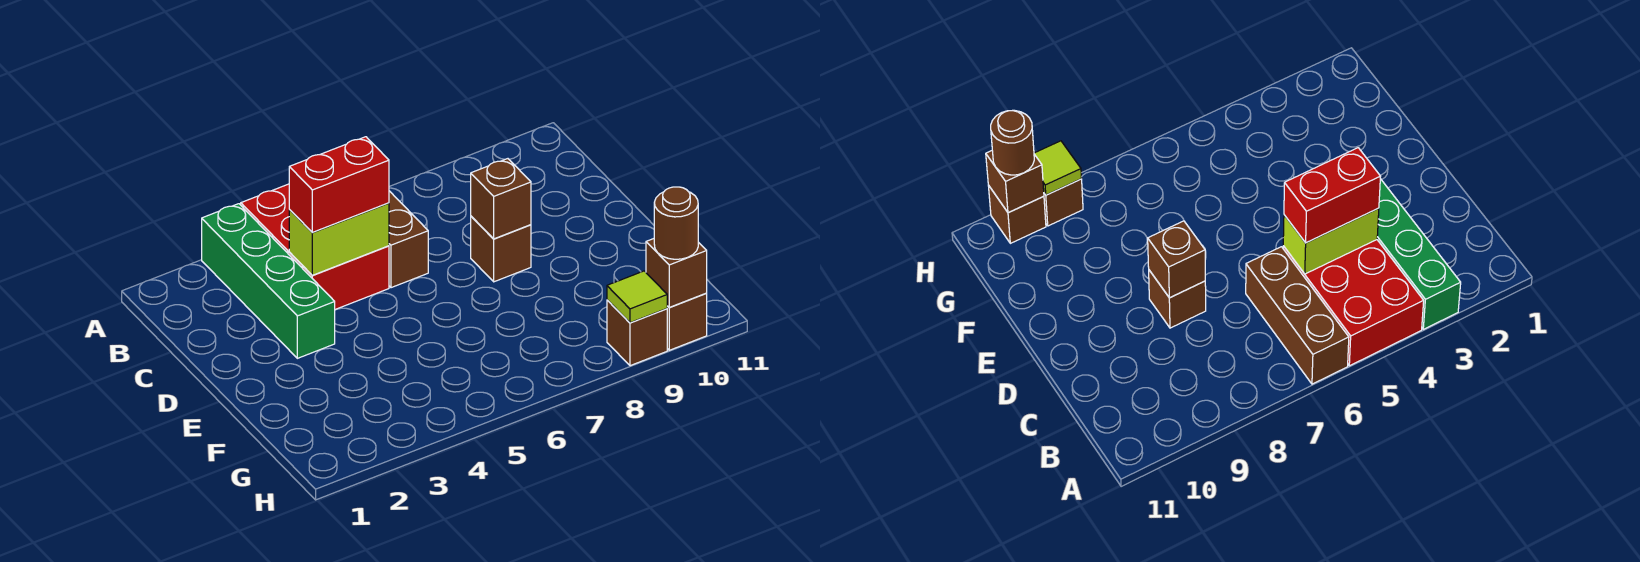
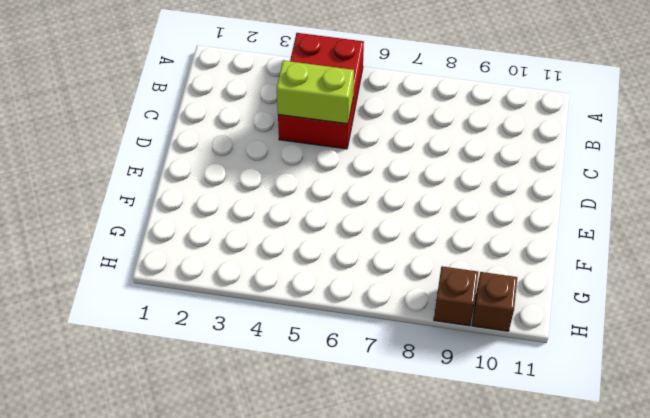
none -> green 1x4 brick [202,204,335,358]
none -> brown 1x3 brick [389,191,428,288]
none -> brown 1x1 brick [471,216,531,282]

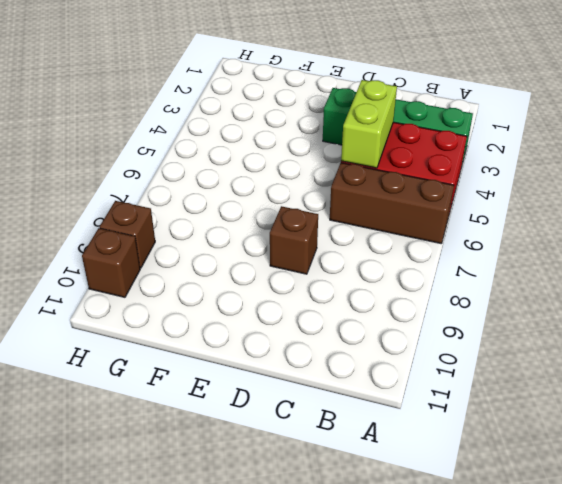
none -> brown 1x1 brick [471,159,531,239]
none -> lime 1x1 tile [607,271,667,323]
none -> brown 1x1 brick [646,239,707,307]

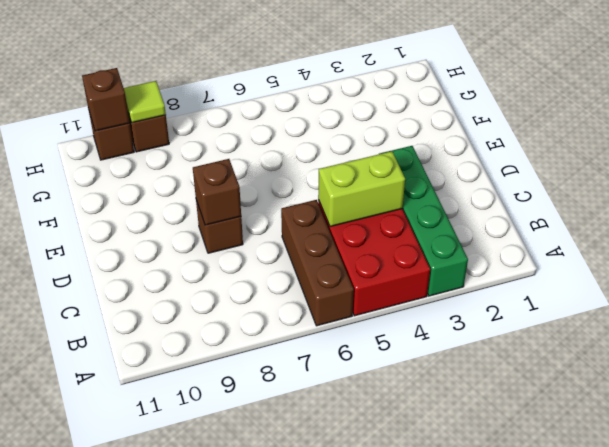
none -> red 1x2 brick [289,137,389,232]
none -> brown 1x1 round brick [654,187,698,259]

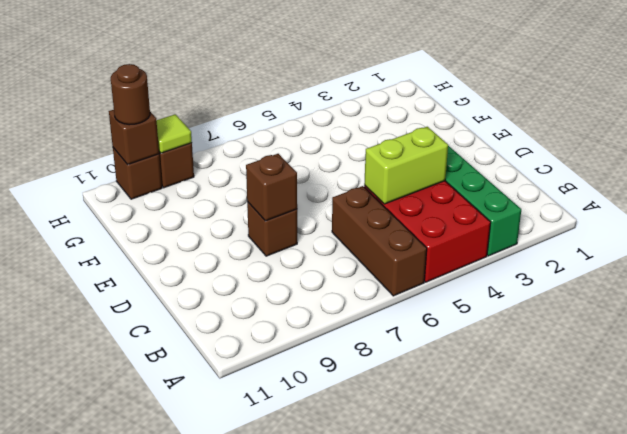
none -> red 1x2 brick [289,137,389,232]

